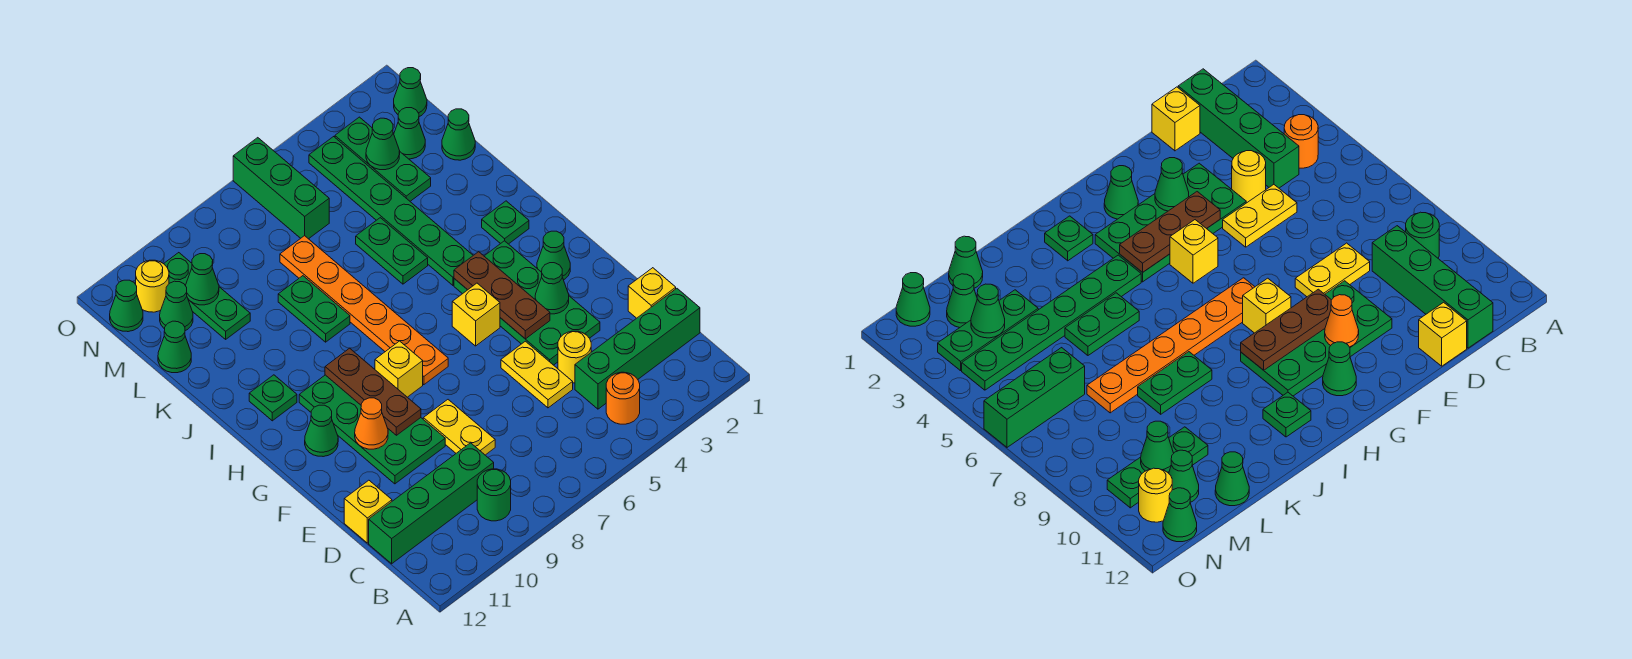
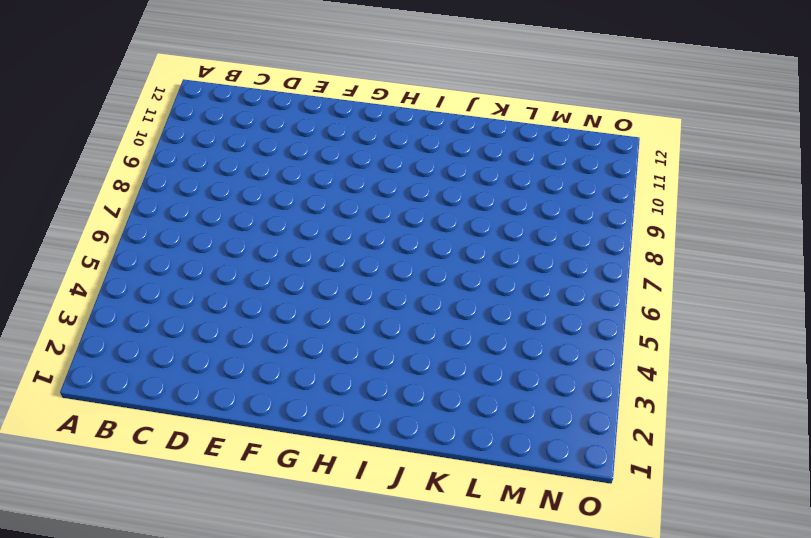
none -> orange 1x1 round brick [606,372,640,424]
none -> green 1x1 round brick [477,469,511,521]
none -> green 1x4 brick [575,289,700,409]
none -> green 1x4 brick [369,443,494,564]

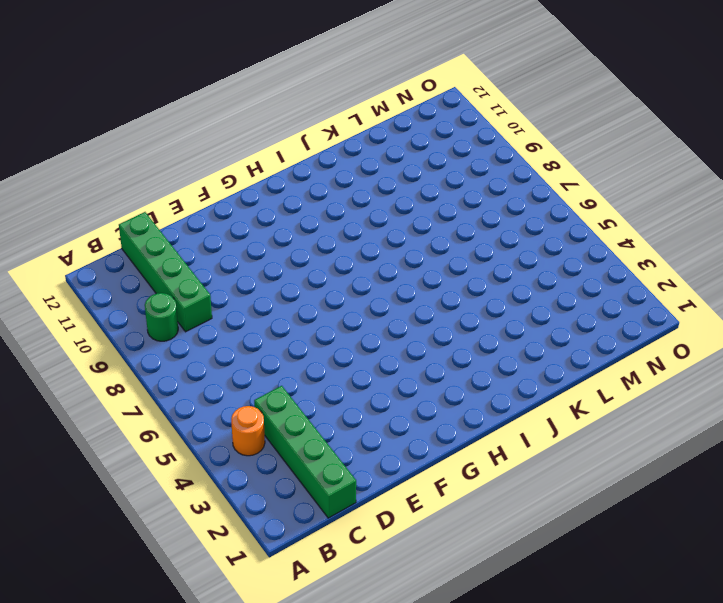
none -> yellow 1x1 brick [628,268,676,318]
none -> yellow 1x1 round brick [558,331,591,383]
none -> yellow 1x2 plate [501,341,573,408]
none -> yellow 1x2 plate [423,400,495,455]

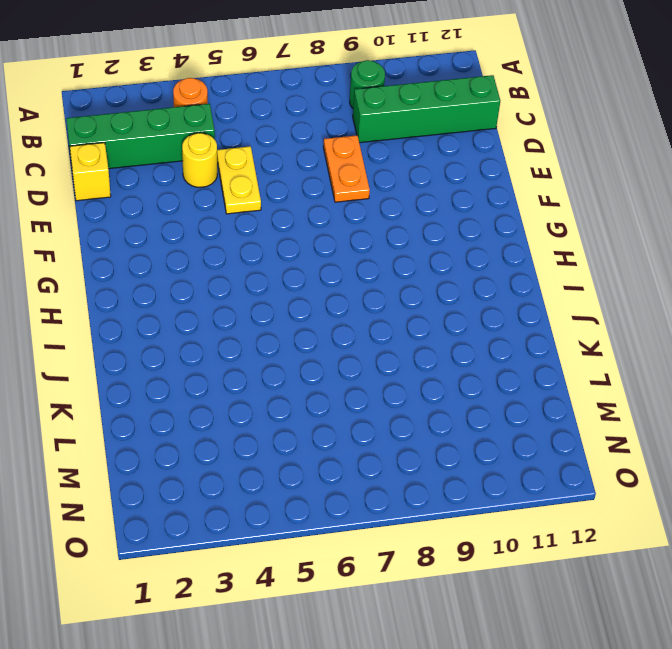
orange 1x2 plate [323,135,370,202] -> yellow 1x2 plate [423,400,495,455]
none -> yellow 1x1 brick [344,480,392,543]
none -> green 2x4 plate [454,241,600,365]
none -> green 2x4 plate [299,375,445,484]
none -> green 1x1 cone [537,231,570,280]

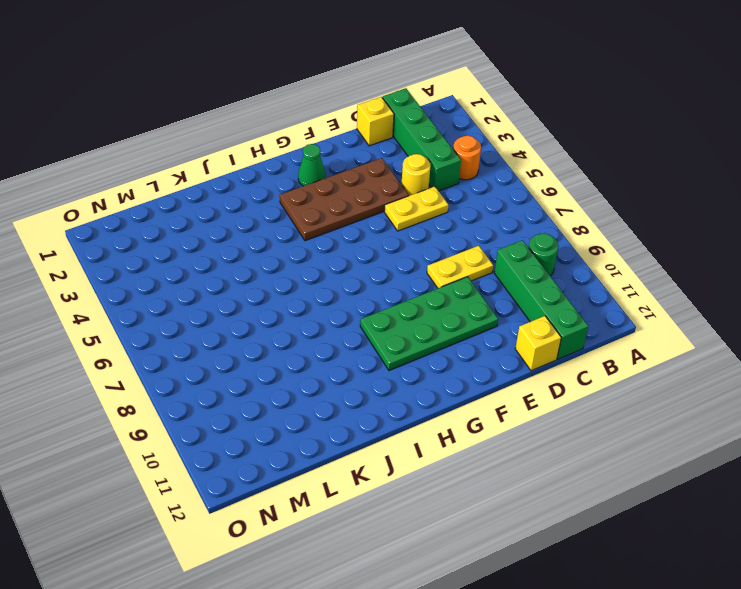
brown 2x4 plate [280,158,409,241] -> green 2x4 plate [454,241,600,365]
none -> yellow 1x1 brick [452,283,500,346]
none -> orange 1x6 plate [280,236,448,385]
none -> yellow 1x1 brick [375,341,423,397]
none -> green 1x1 cone [305,405,338,457]

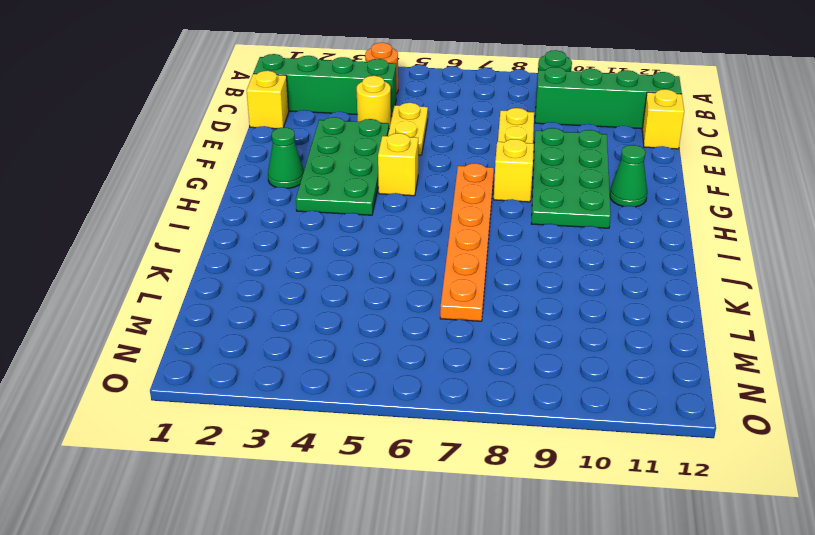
none -> green 1x1 plate [482,201,529,244]
none -> green 1x6 plate [309,137,473,285]
none -> green 1x1 plate [249,375,297,421]
none -> green 1x2 plate [356,218,428,284]

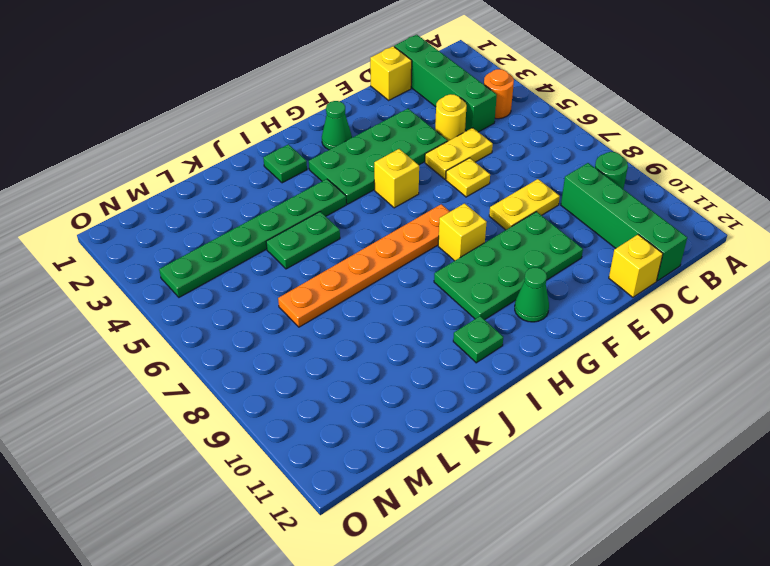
yellow 1x1 plate [446,158,490,197] -> none
none -> green 1x2 plate [278,276,350,342]
none -> green 1x1 cone [442,109,475,160]
none -> green 1x3 plate [335,117,431,201]
none -> green 1x3 plate [164,253,250,339]

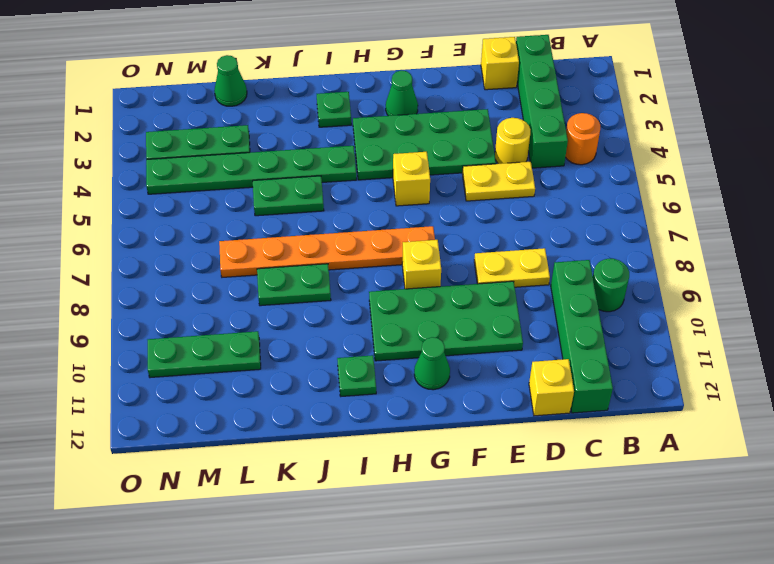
none -> green 1x1 cone [158,321,191,373]
none -> green 1x1 cone [394,108,425,159]
none -> green 1x3 brick [233,138,329,239]
none -> green 1x1 cone [160,281,193,331]

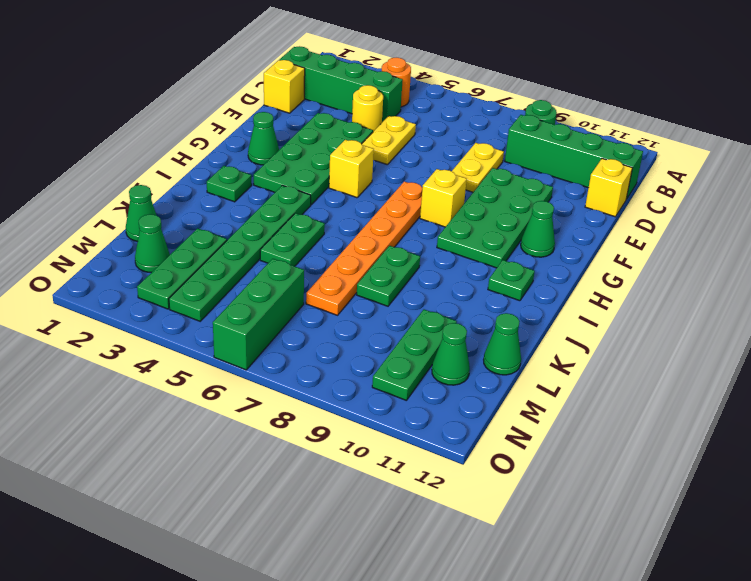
none -> green 1x1 cone [394,68,427,117]
none -> yellow 1x1 round brick [136,260,169,312]
none -> green 1x1 cone [110,280,143,332]
none -> green 1x1 cone [535,263,569,314]

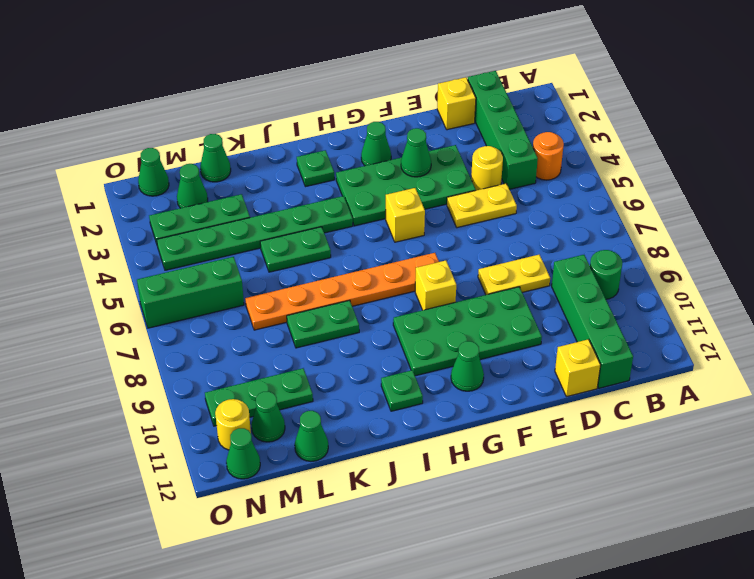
none -> brown 1x3 plate [454,252,550,339]
none -> brown 1x3 plate [325,348,421,435]
none -> orange 1x1 cone [355,398,388,449]
none -> green 1x1 cone [366,118,400,170]

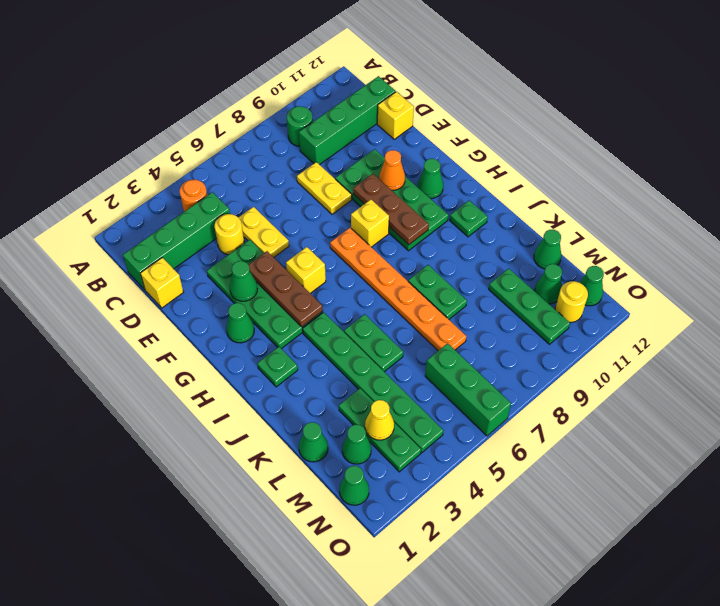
yellow 1x1 cone [365,400,394,440] -> green 1x1 cone [366,118,400,170]
none -> green 1x1 cone [186,254,219,305]

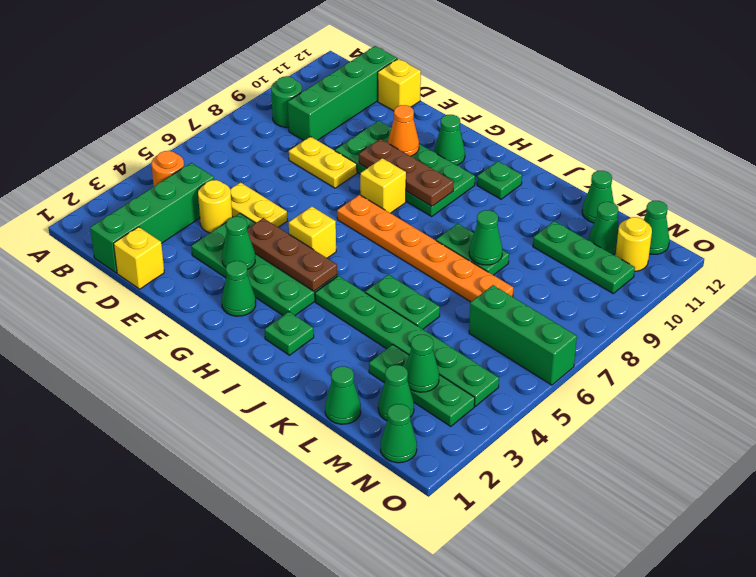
green 1x1 cone [469,210,502,265] -> green 1x1 cone moved to [186,254,219,305]

